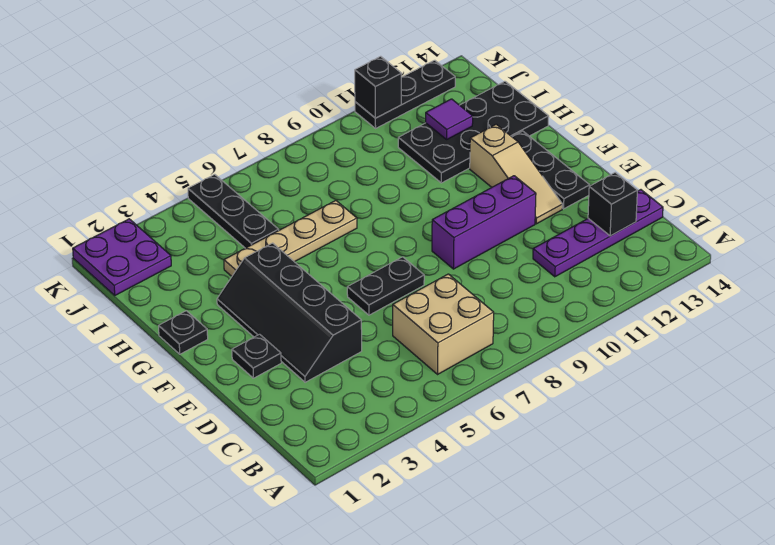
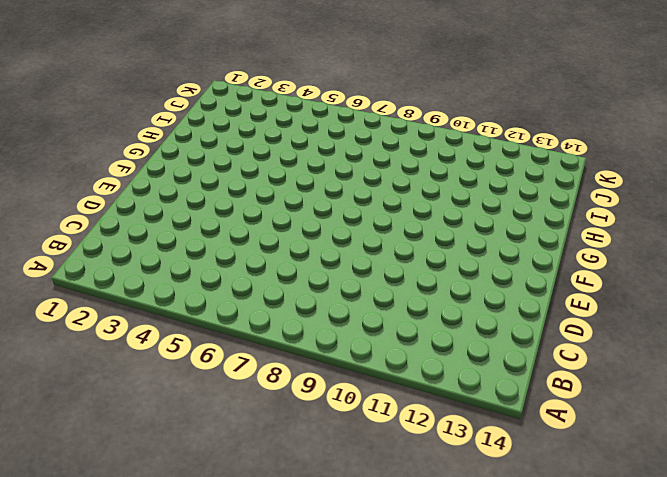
none -> tan 2x2 brick [393,274,494,374]
none -> purple 1x4 plate [533,190,663,277]
none -> black 2x4 slope [217,243,362,382]

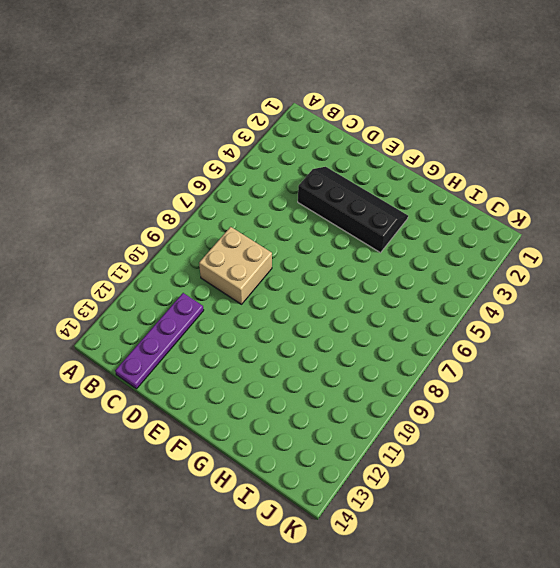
tan 2x2 brick [199,227,272,304] -> tan 2x2 brick moved to [393,274,494,374]
none -> black 1x1 plate [232,334,281,378]
none -> black 1x2 plate [347,257,424,315]
none -> purple 1x3 brick [432,176,536,269]

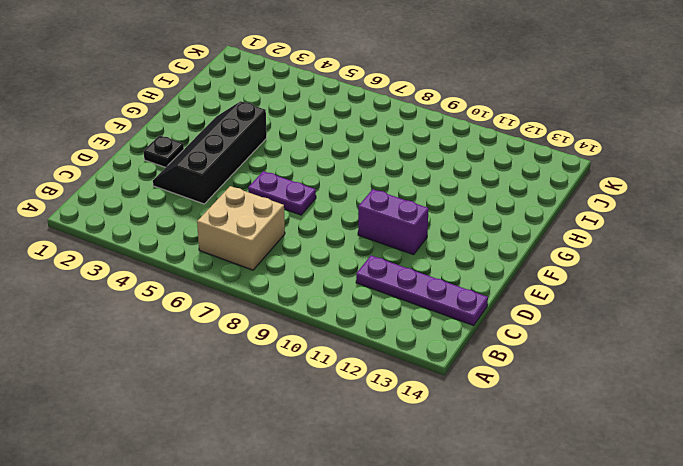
purple 1x2 plate [248,171,316,215] -> black 1x2 plate [347,257,424,315]
purple 1x2 brick [358,189,429,255] -> purple 1x3 brick [432,176,536,269]
none -> tan 1x3 slope [470,124,562,224]
none -> black 1x3 plate [513,131,590,209]
none -> black 1x1 plate [159,311,208,354]

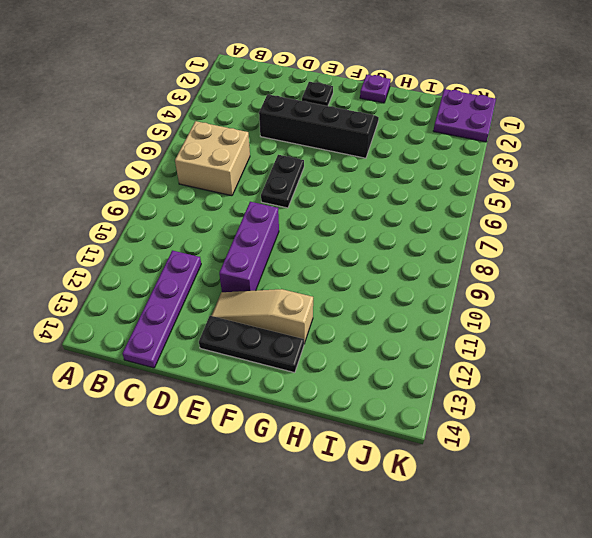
purple 1x1 plate [360,75,391,103] -> black 1x1 plate [159,311,208,354]
none -> tan 1x4 plate [224,201,357,276]
none -> black 2x4 plate [398,81,549,183]
none -> black 1x3 plate [188,174,279,248]

